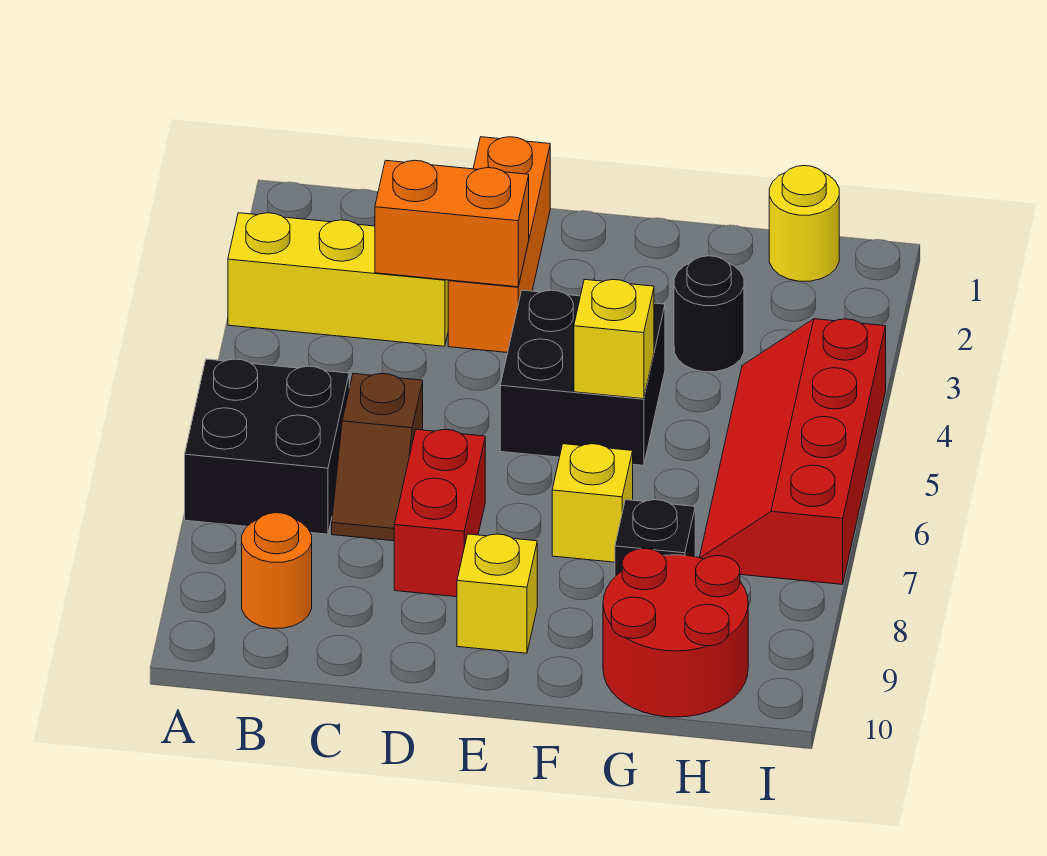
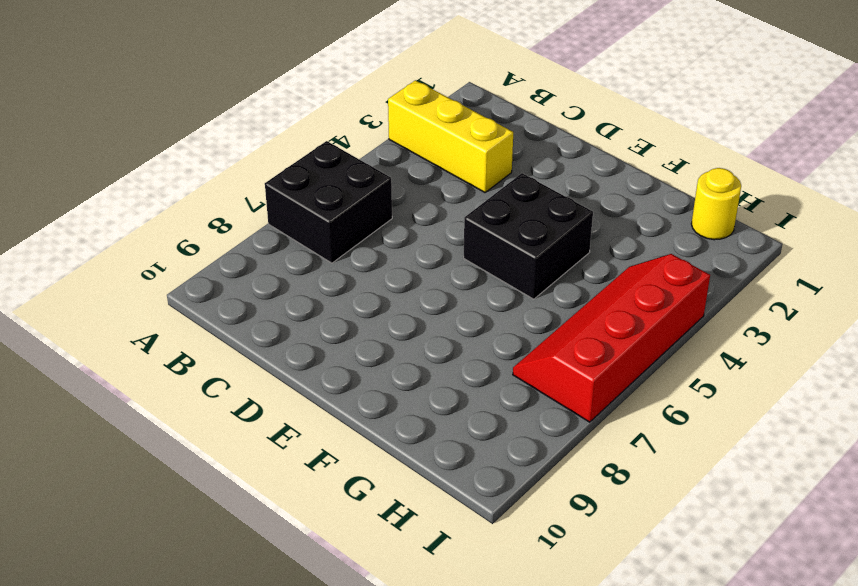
none -> orange 1x1 round brick [242,513,312,628]
none -> brown 1x2 slope [332,374,423,541]
none -> orange 1x3 brick [448,137,550,353]

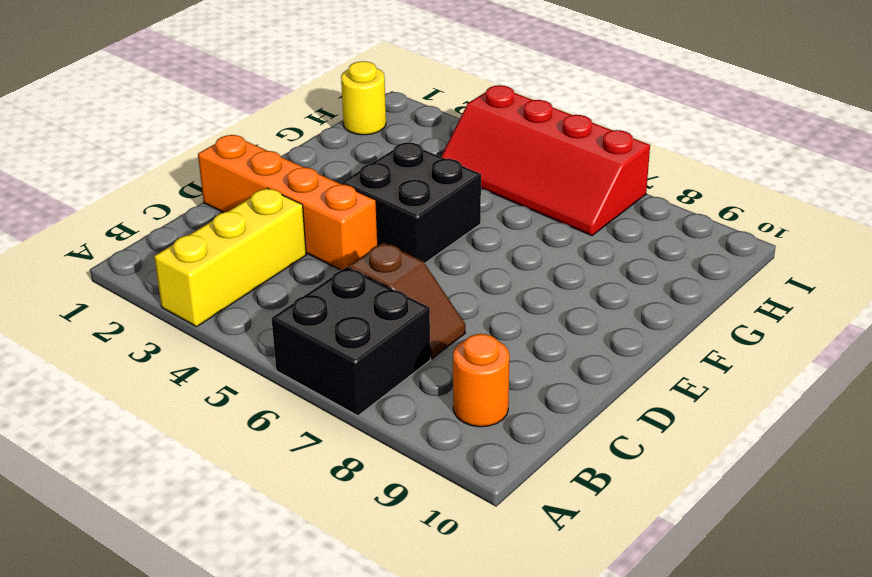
orange 1x4 brick [198,135,378,270] -> orange 1x3 brick [448,137,550,353]
none -> red 1x2 brick [394,429,485,597]
none -> yellow 1x1 brick [457,534,537,653]
none -> yellow 1x1 brick [552,444,633,562]

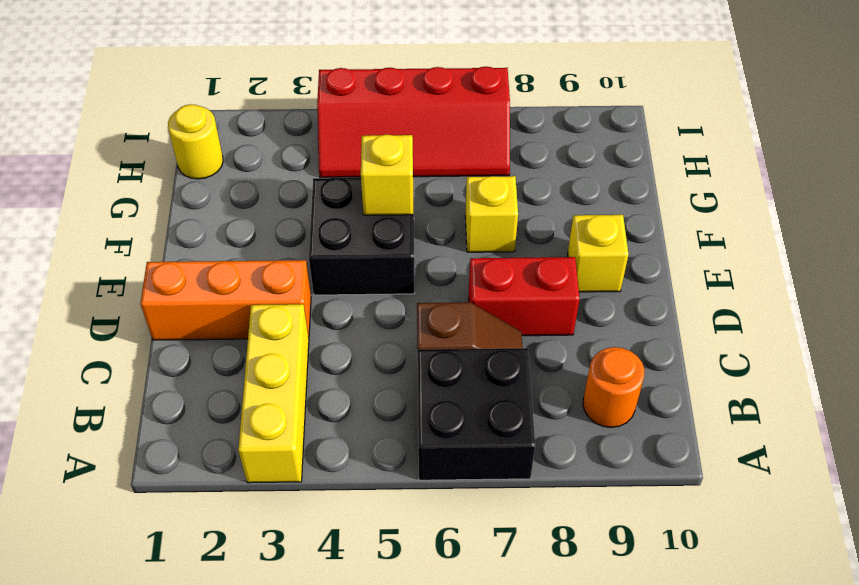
none -> black 1x1 round brick [674,256,744,372]
none -> black 1x1 brick [615,500,695,576]
none -> red 2x2 round brick [603,548,748,717]

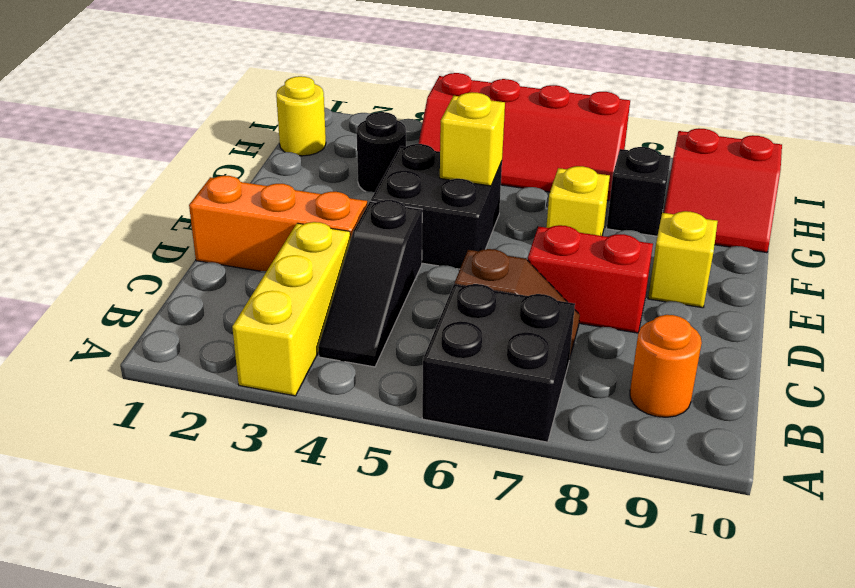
black 1x3 slope [318,200,422,367] -> none
red 2x2 slope [664,128,782,253] -> red 2x2 round brick [603,548,748,717]
none -> orange 1x2 brick [375,160,529,287]

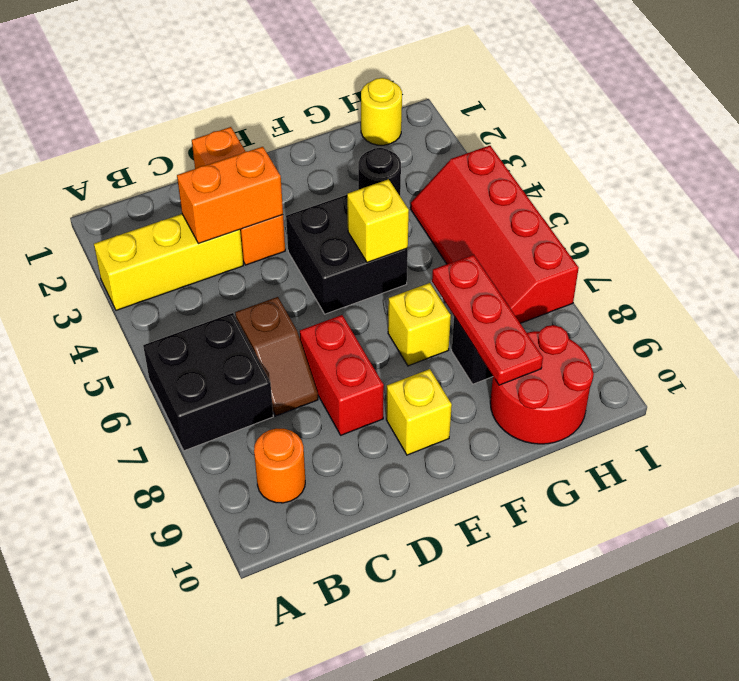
red 1x3 plate [432,255,543,385] -> none

